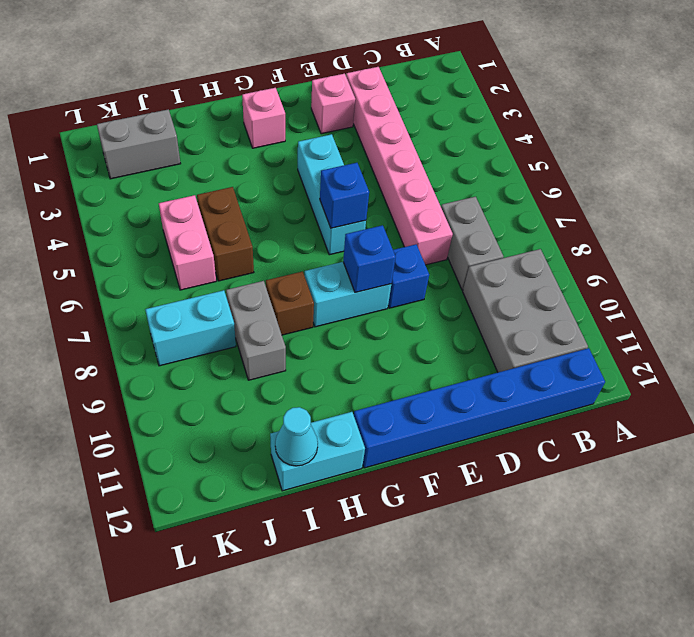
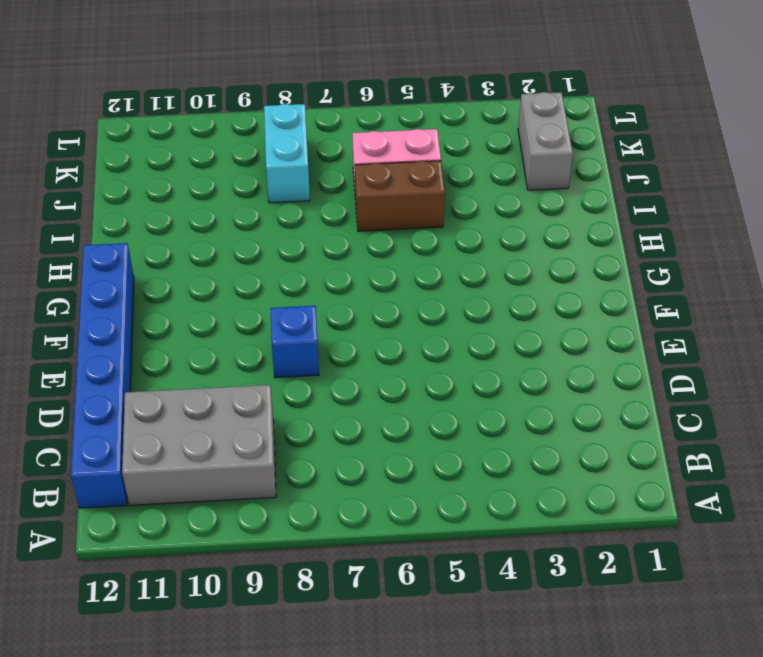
none -> grey 1x2 brick [441,197,503,290]
none -> pink 1x6 brick [346,67,453,265]
none -> pink 1x1 brick [311,74,355,134]

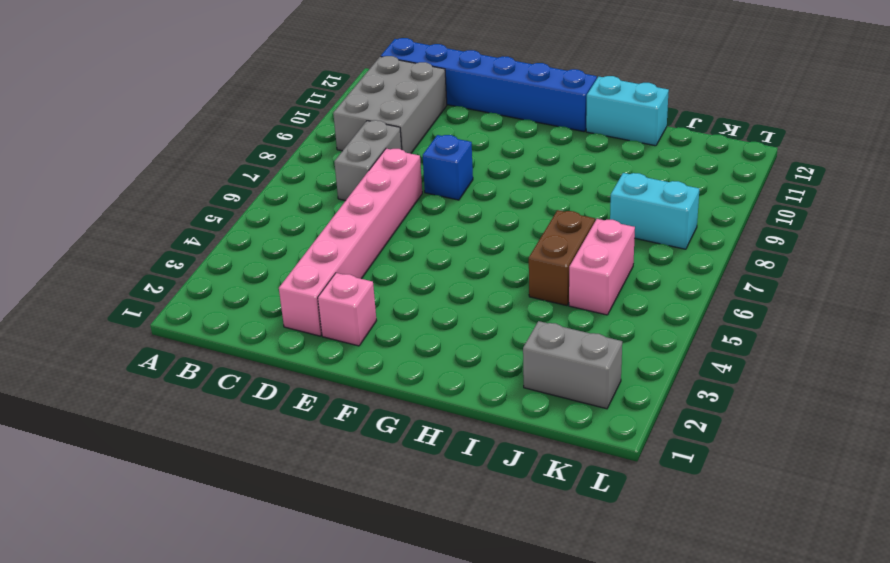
none -> cyan 1x3 brick [298,134,366,255]
none -> cyan 1x2 brick [305,262,391,327]
none -> pink 1x1 brick [242,88,285,148]

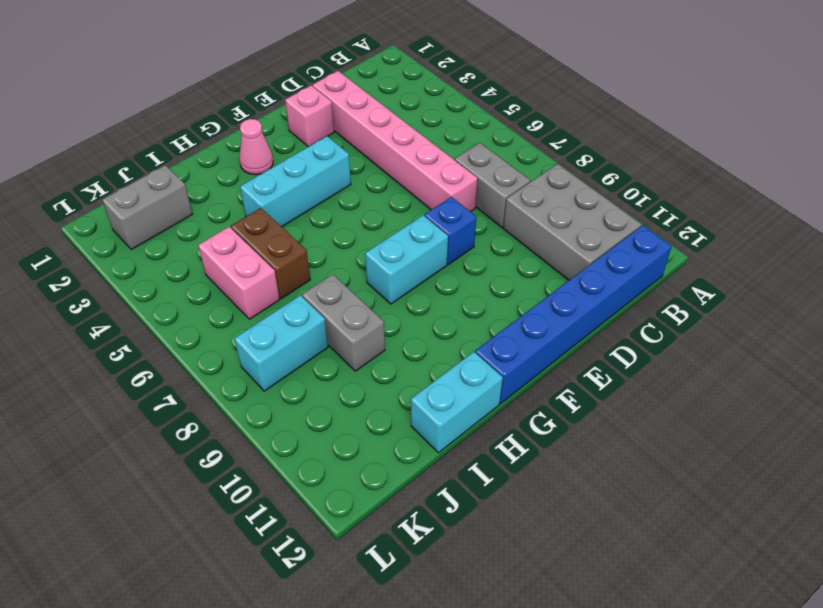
cyan 1x3 brick [240,136,351,227] -> cyan 1x3 brick turned to [298,134,366,255]
pink 1x1 cone [239,119,273,175] -> pink 1x1 brick [242,88,285,148]
none -> brown 1x1 brick [266,271,314,335]
none -> blue 1x1 brick [320,163,369,228]
none -> blue 1x1 brick [343,225,396,293]

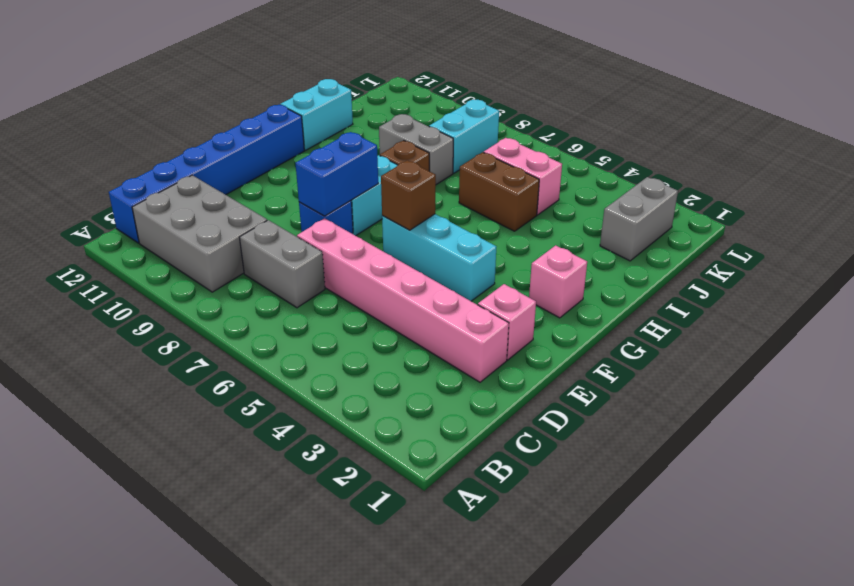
blue 1x2 brick [295,132,378,216] -> blue 1x1 brick [343,225,396,293]
brown 1x1 brick [381,160,436,230] -> blue 1x1 brick [320,163,369,228]
none -> cyan 1x1 cone [275,407,318,466]

